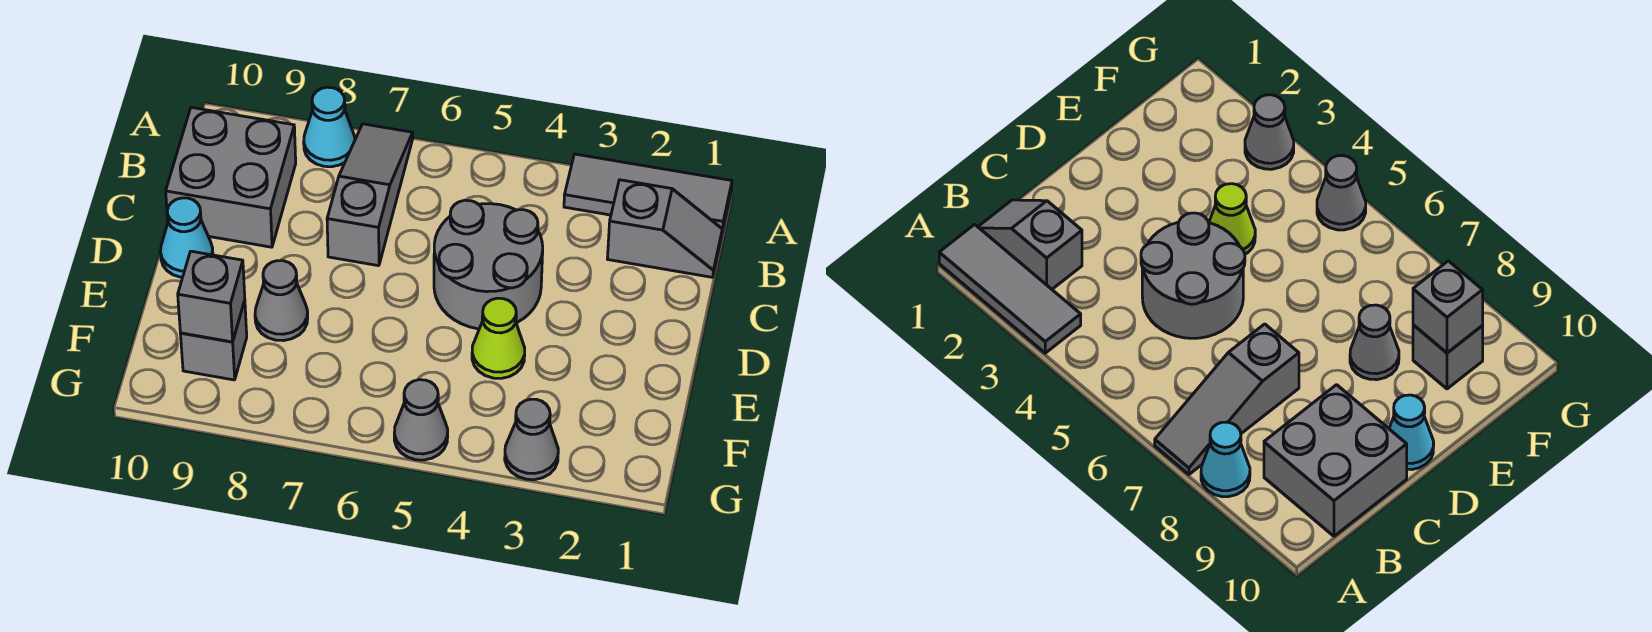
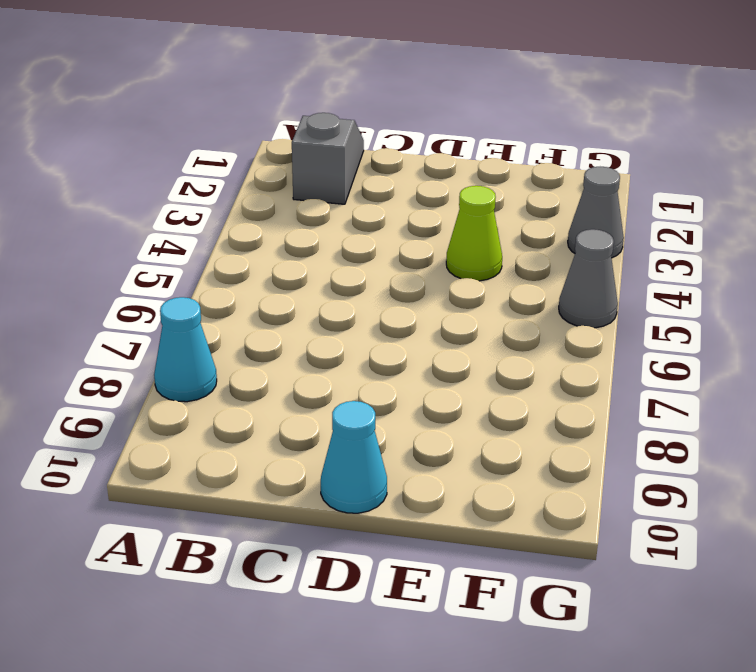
none -> grey 1x3 tile [564,154,732,232]
none -> grey 1x3 slope [327,124,413,266]
none -> grey 2x2 brick [166,107,296,247]

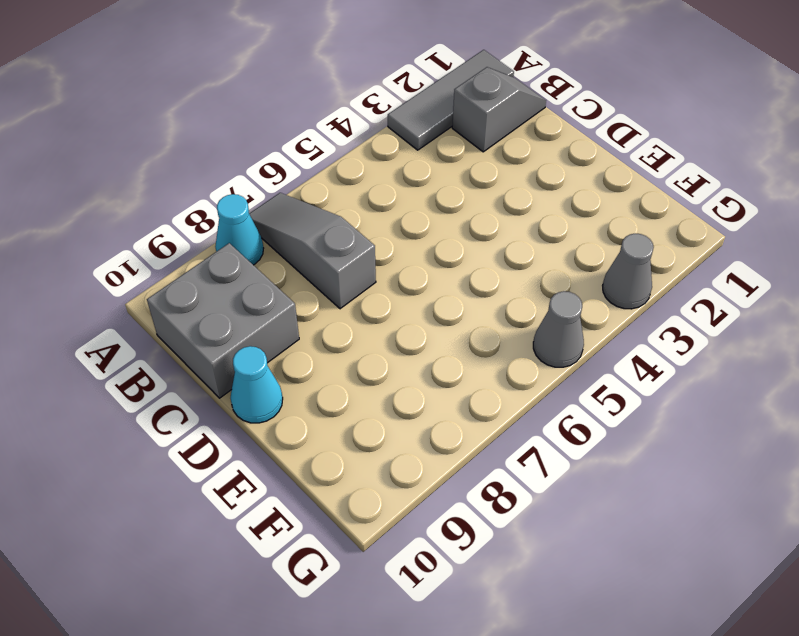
none -> grey 2x2 round brick [434,200,543,329]
none -> lime 1x1 cone [472,298,525,378]
none -> grey 1x1 cone [255,261,308,341]

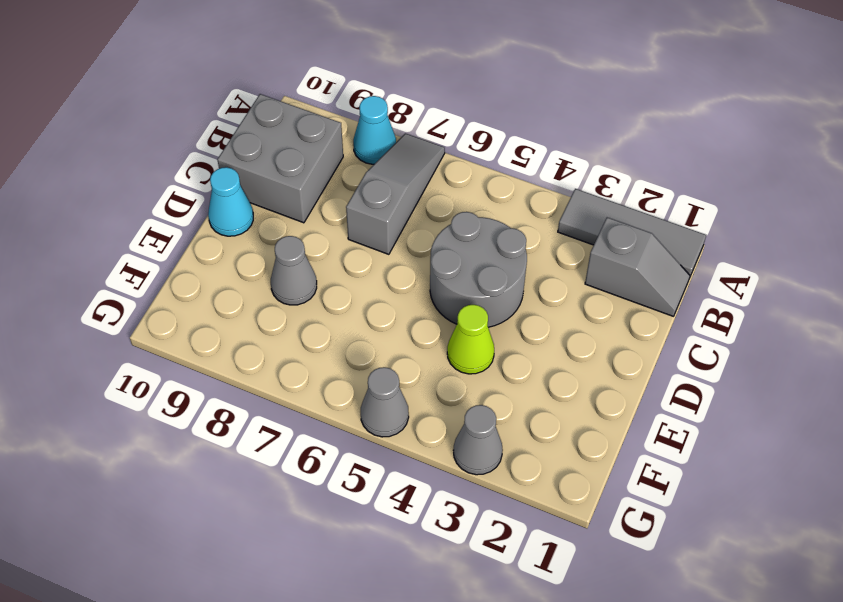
none -> grey 1x1 brick [180,300,247,380]
none -> grey 1x1 brick [178,251,245,342]

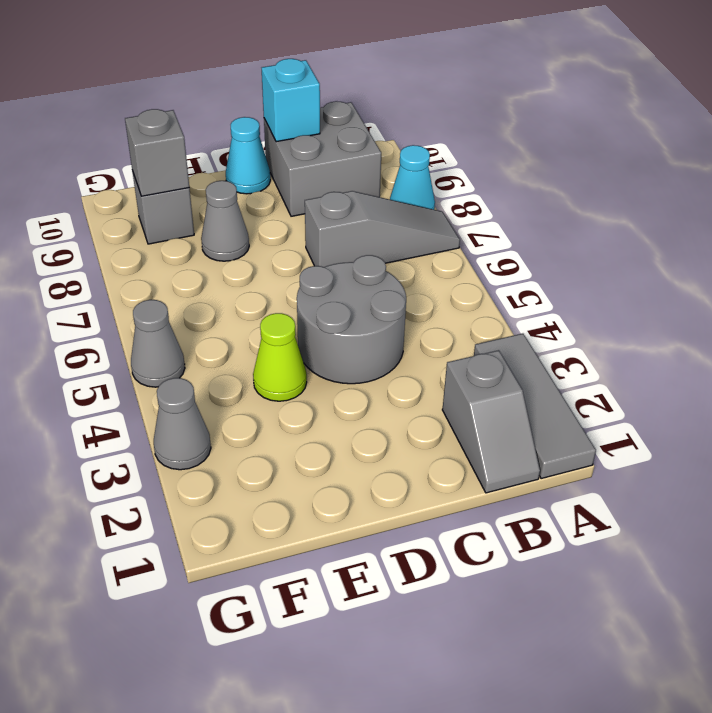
cyan 1x1 brick [262,59,320,142] -> none

